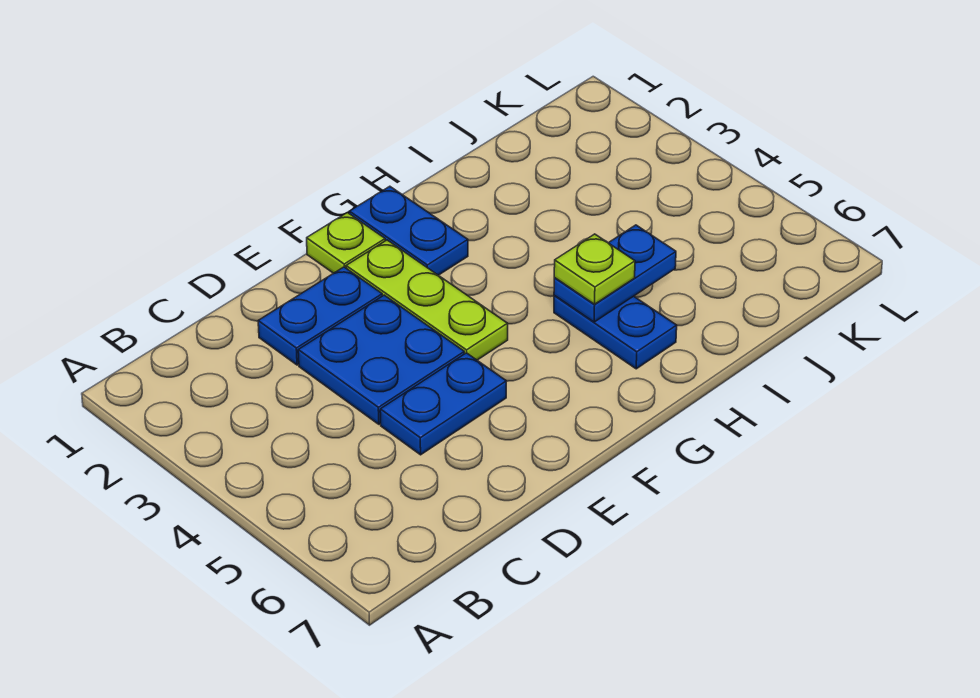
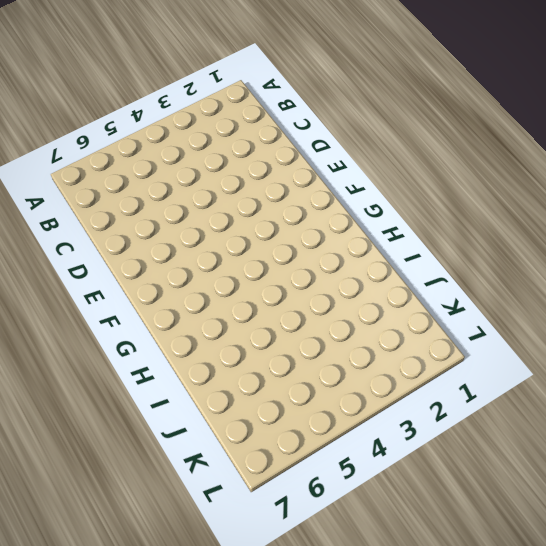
none -> blue 1x2 plate [258,267,382,365]
none -> blue 2x2 plate [298,295,464,424]

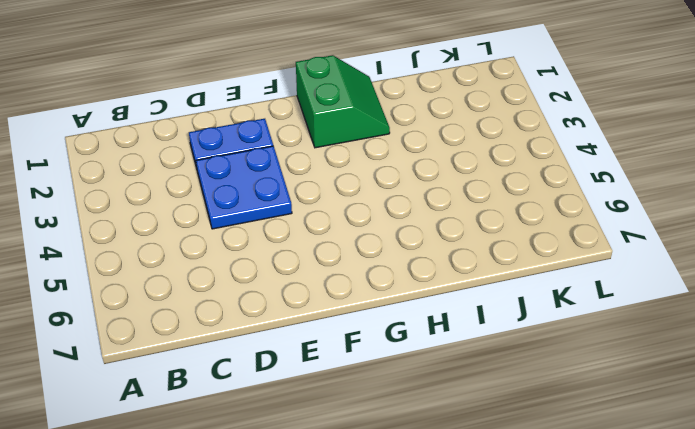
green 2x2 slope [296,55,390,148] -> blue 1x2 plate [350,186,468,275]
none -> blue 1x2 plate [380,353,506,455]
none -> lime 1x1 plate [307,213,385,273]

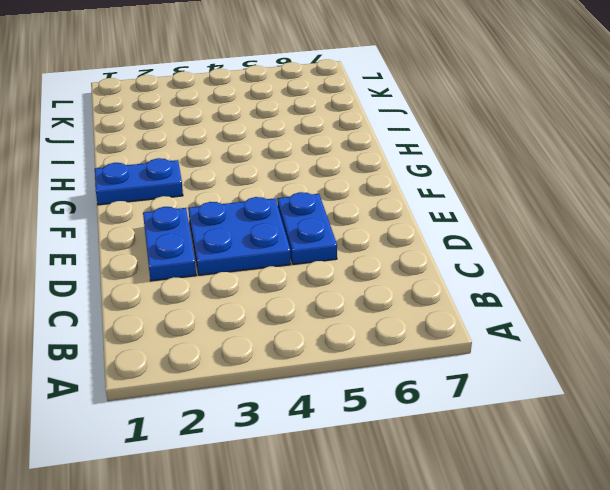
none -> lime 1x1 plate [307,213,385,273]
none -> lime 1x3 plate [346,240,508,360]

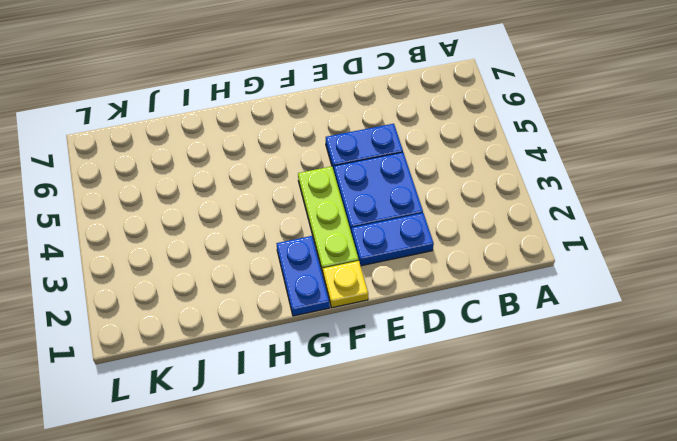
yellow 1x1 plate [323,261,368,308] -> lime 1x1 plate [307,213,385,273]
none -> blue 1x2 plate [554,295,677,369]
none -> blue 1x2 plate [554,225,676,322]

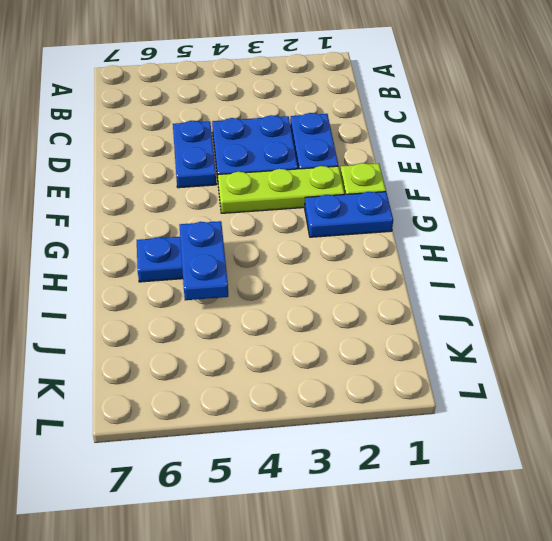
none -> lime 1x1 plate [554,234,635,304]

